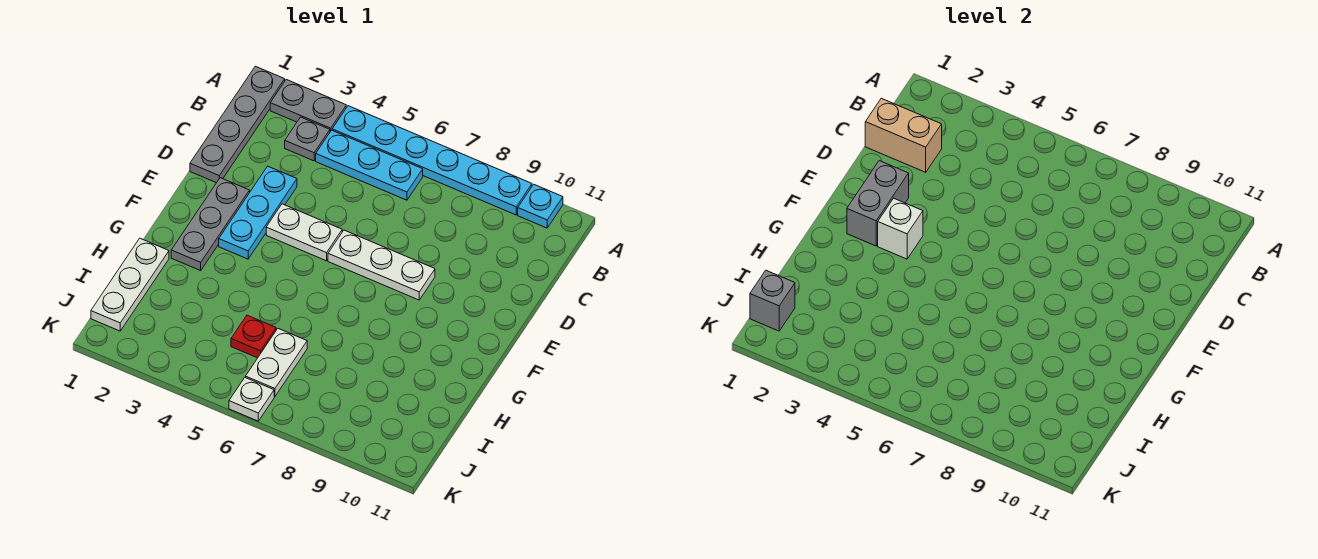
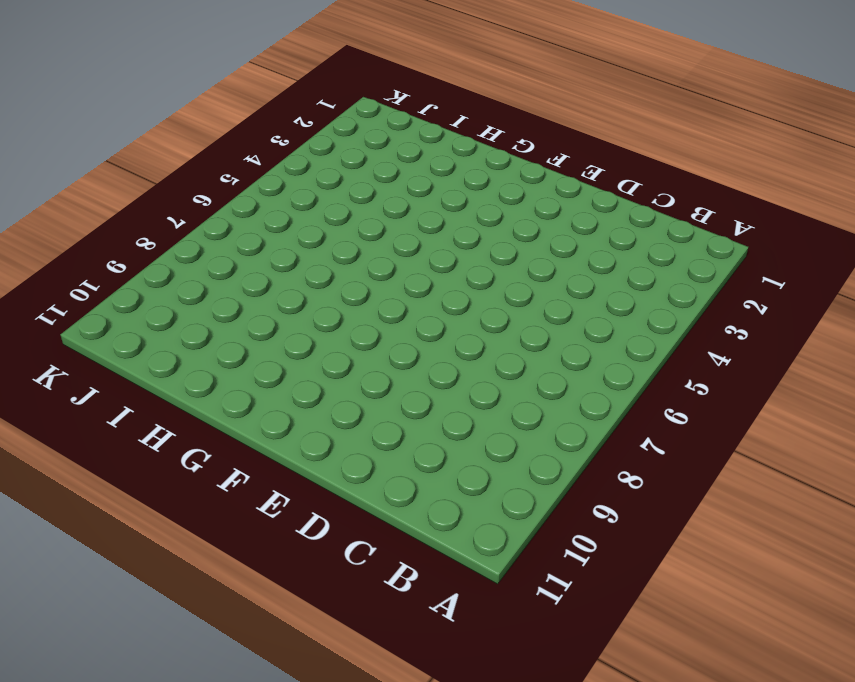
none -> grey 1x4 plate [190,66,285,183]
none -> grey 1x2 plate [270,80,346,132]
none -> cyan 1x6 plate [332,106,532,215]

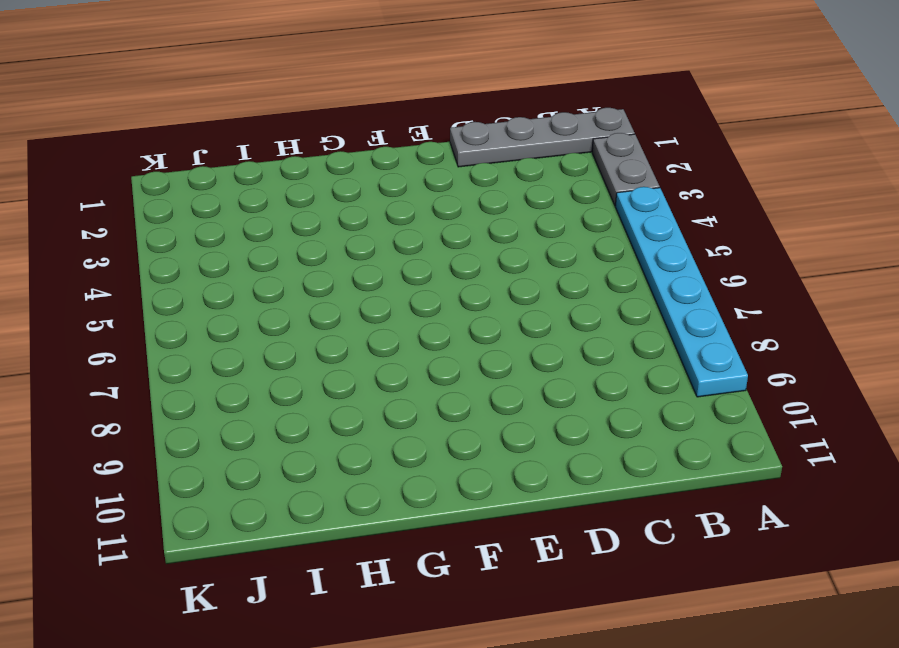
none -> cyan 1x1 plate [518,184,563,228]
none -> grey 1x1 plate [285,117,330,161]
none -> cyan 1x3 plate [316,130,423,200]

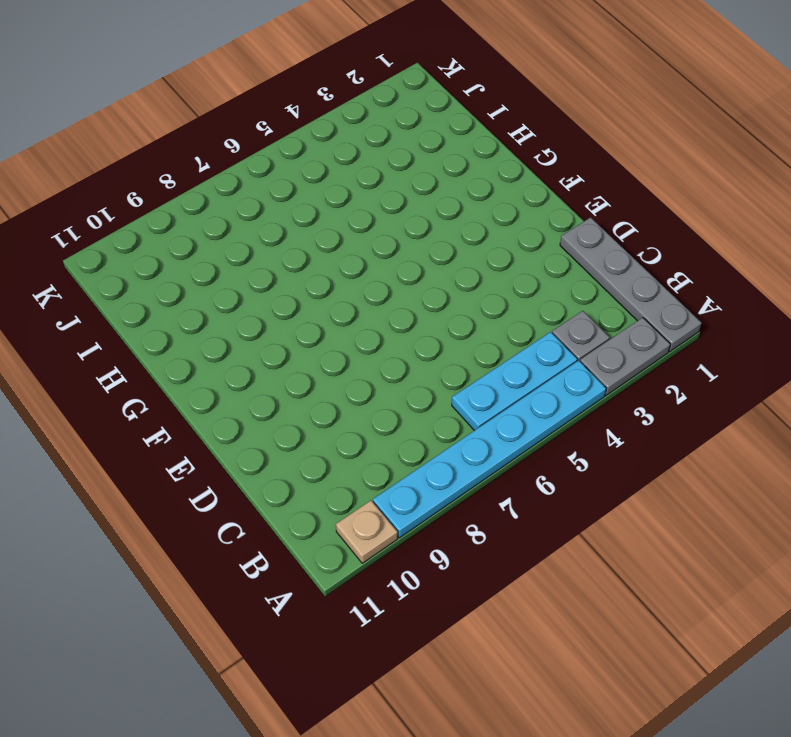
tan 1x1 plate [336,501,397,563] -> cyan 1x1 plate [518,184,563,228]
none -> cyan 1x3 plate [219,166,297,259]
none -> grey 1x3 plate [171,178,250,271]
none -> white 1x2 plate [266,204,342,261]

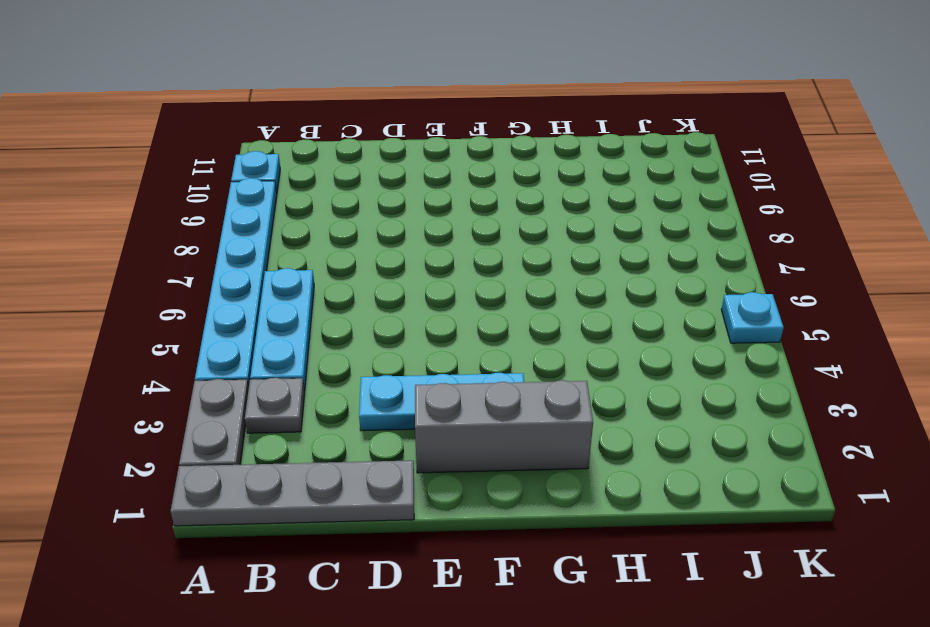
grey 1x3 brick [415,380,593,473] -> grey 1x3 plate [171,178,250,271]
cyan 1x1 plate [721,292,784,343] -> none
none -> white 1x2 plate [266,204,342,261]
none -> white 1x3 plate [328,230,435,300]
none -> white 1x3 plate [91,238,169,331]

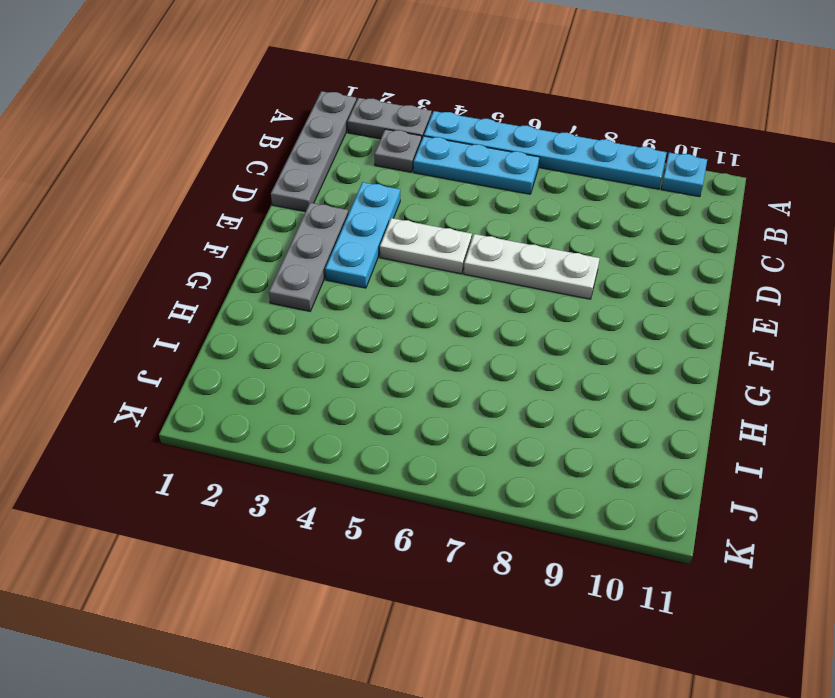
none -> white 1x3 plate [91,238,169,331]
none -> red 1x1 plate [231,315,276,358]
none -> white 1x2 plate [246,329,307,397]

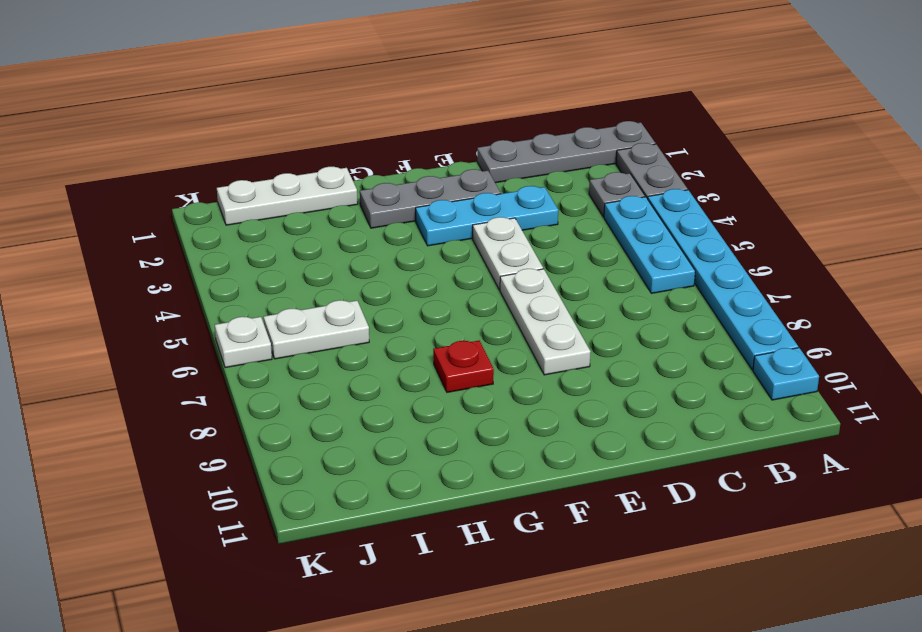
red 1x1 plate [433,341,494,392] -> red 1x1 plate moved to [231,315,276,358]
none -> tan 1x2 brick [865,98,942,172]
none -> grey 1x2 brick [847,161,909,246]
none -> white 1x1 brick [878,198,923,259]

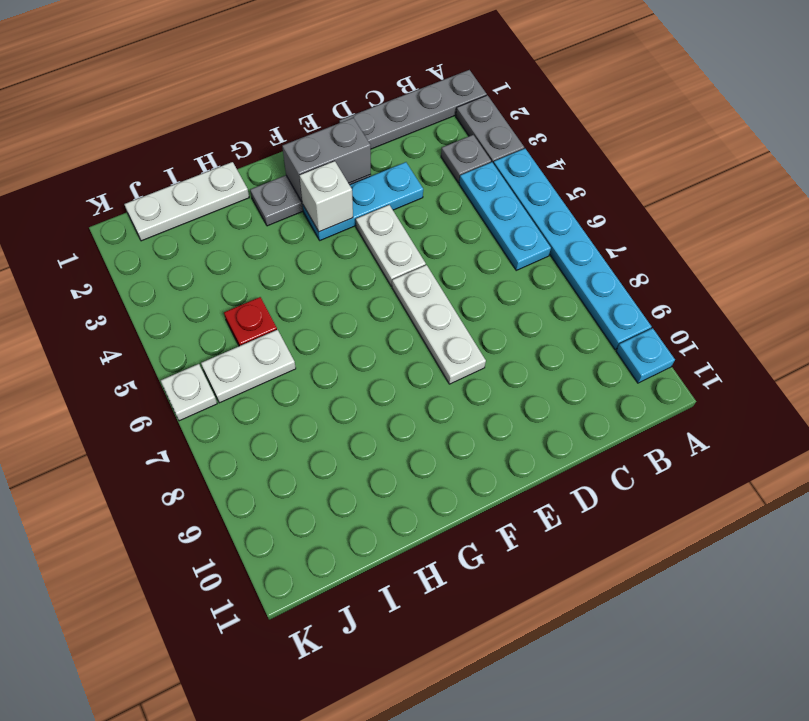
none -> tan 1x2 brick [865,98,942,172]
none -> grey 1x1 brick [750,270,795,331]

